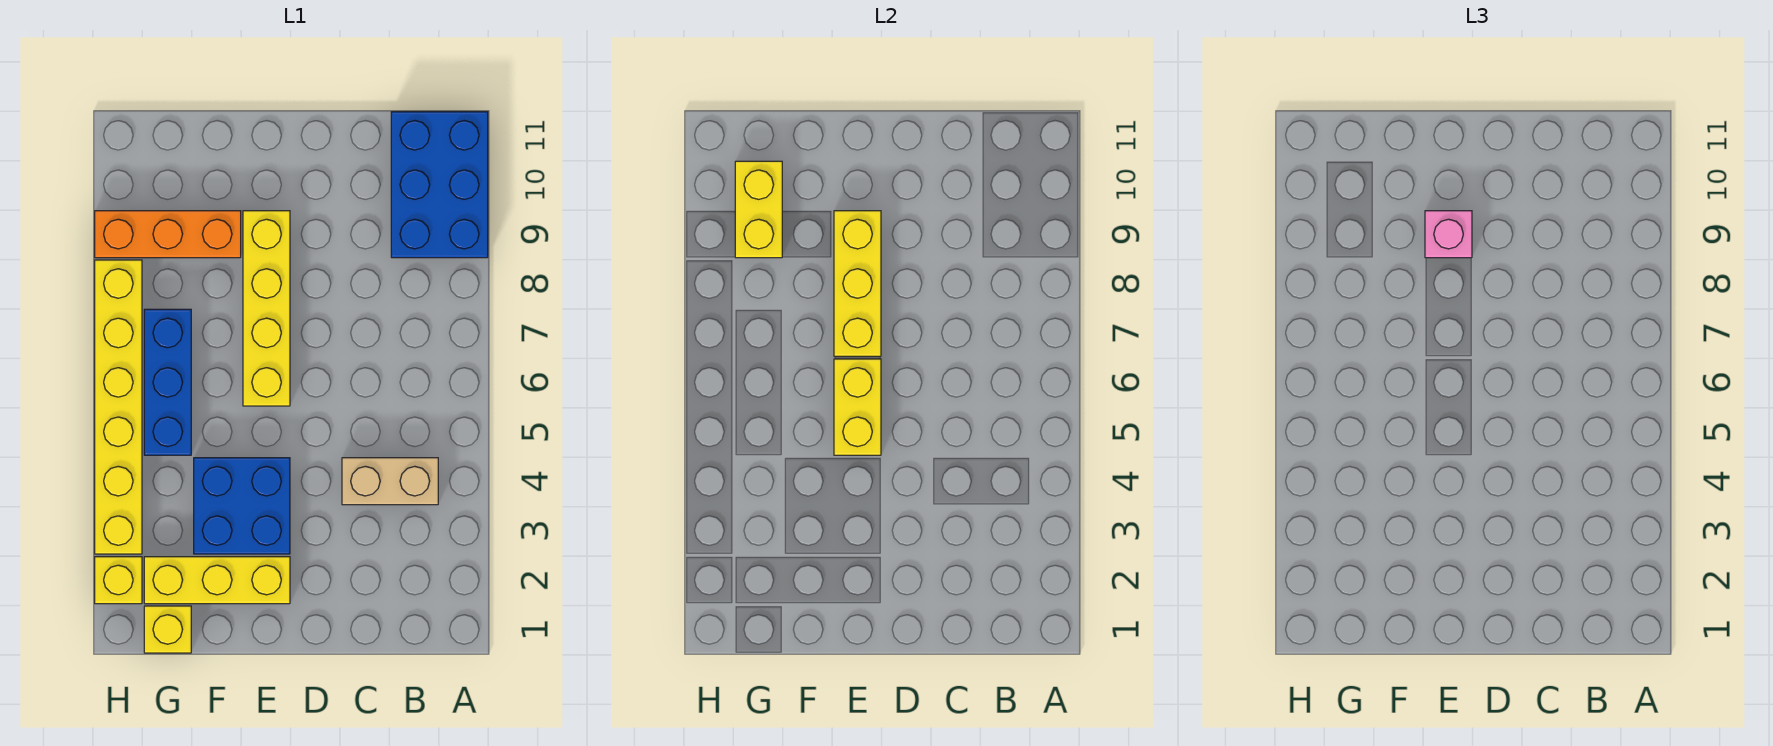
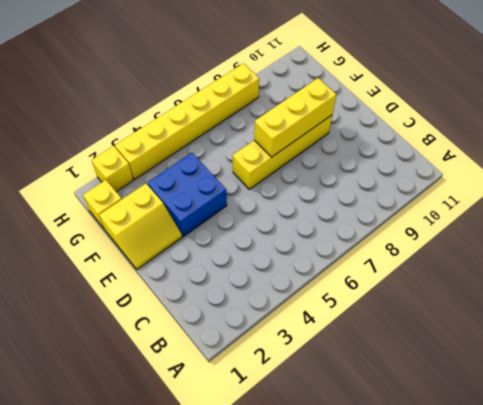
yellow 2x2 slope [99,183,182,269] -> yellow 1x3 brick [144,557,290,604]
none -> blue 2x3 brick [391,112,488,258]
none -> tan 1x2 brick [342,458,438,505]
none -> orange 1x3 brick [95,211,241,258]

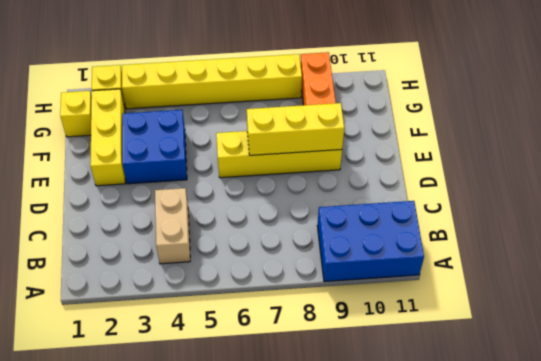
none -> blue 1x3 brick [144,309,191,455]
none -> yellow 1x2 brick [834,359,881,455]
none -> yellow 1x2 brick [735,161,782,258]

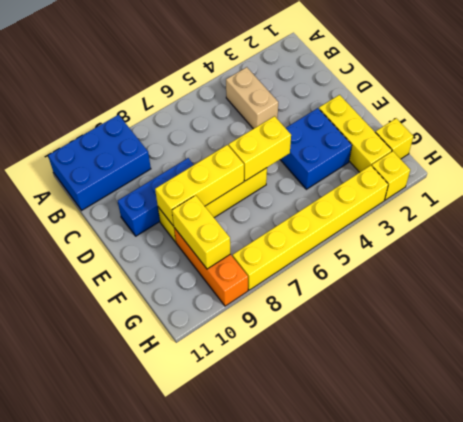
blue 1x3 brick [118,158,194,236] -> blue 1x3 brick moved to [144,309,191,455]
yellow 1x2 brick [172,195,230,269] -> yellow 1x2 brick turned to [735,161,782,258]
none -> pink 1x1 brick [1425,211,1472,258]

